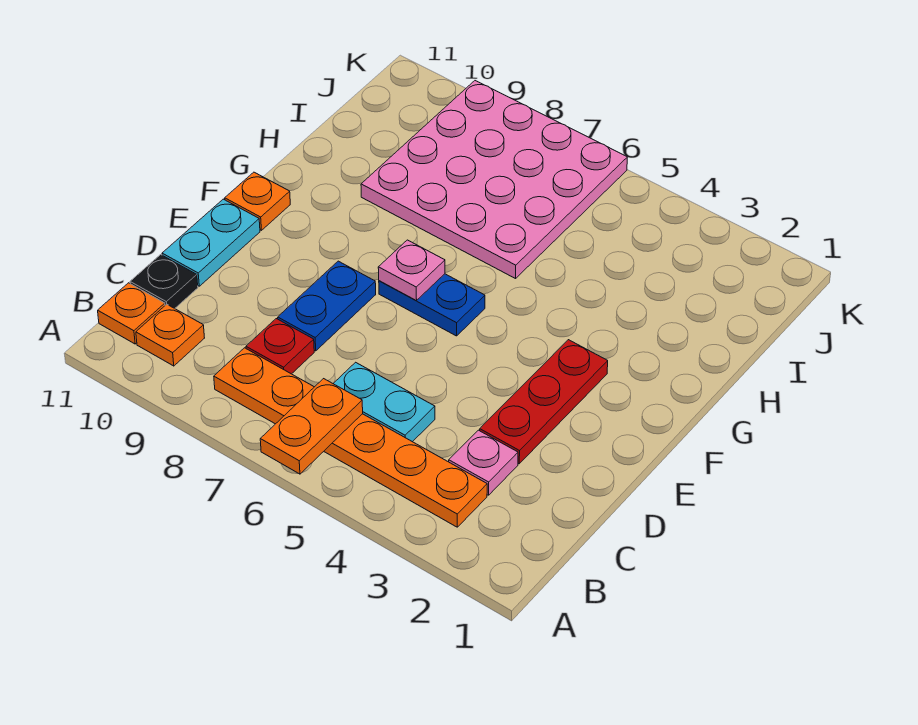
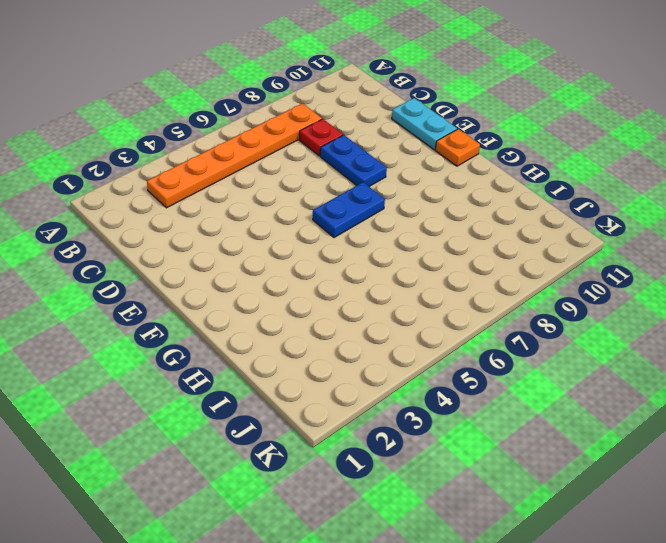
none -> orange 1x1 plate [136,304,204,366]
none -> orange 1x1 plate [98,283,165,344]
none -> pink 1x1 plate [449,430,518,495]

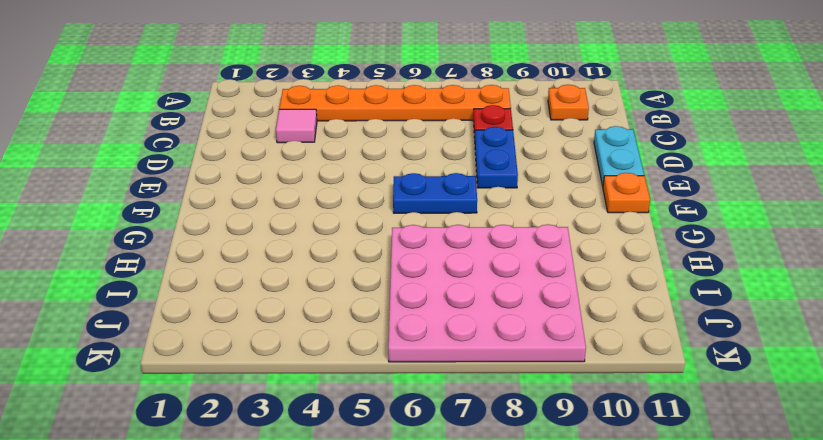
pink 1x1 tile [276,109,317,143] -> pink 1x1 plate [449,430,518,495]
none -> orange 1x1 plate [98,283,165,344]
none -> cyan 1x2 plate [333,362,435,442]
none -> black 1x1 plate [130,255,198,309]

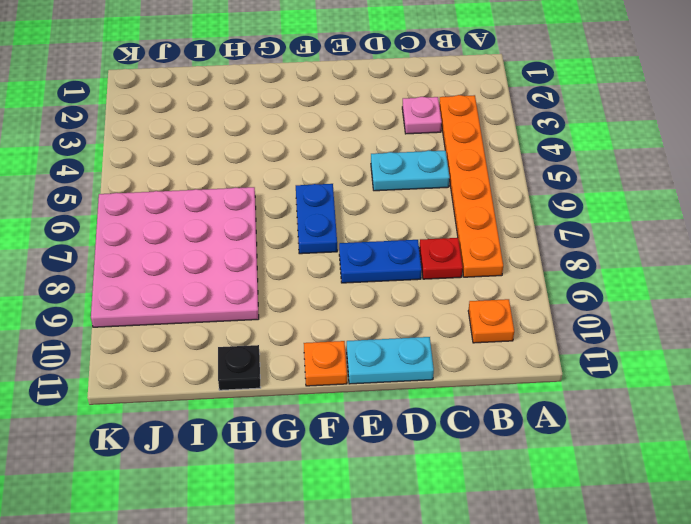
cyan 1x2 plate [371,150,450,191] -> cyan 1x2 plate turned to [333,362,435,442]
black 1x1 plate [218,345,261,390] -> black 1x1 plate moved to [130,255,198,309]
none -> orange 1x1 plate [98,283,165,344]
none -> red 1x3 plate [480,340,608,464]
none -> orange 1x2 plate [260,379,363,474]

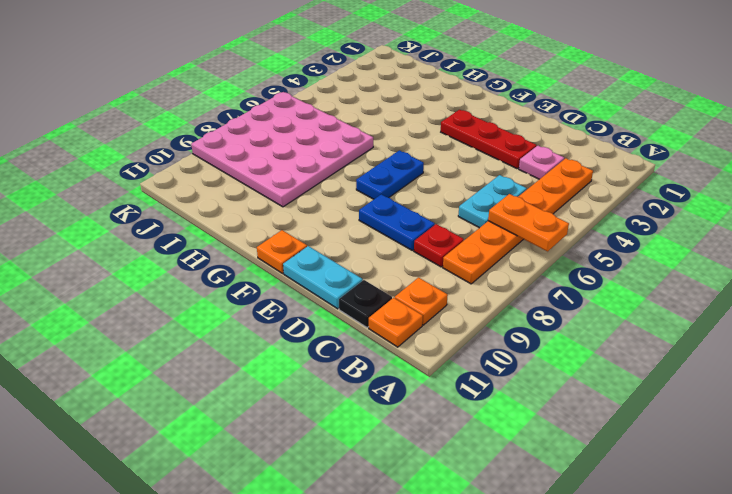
none -> pink 1x1 plate [378,240,445,301]

